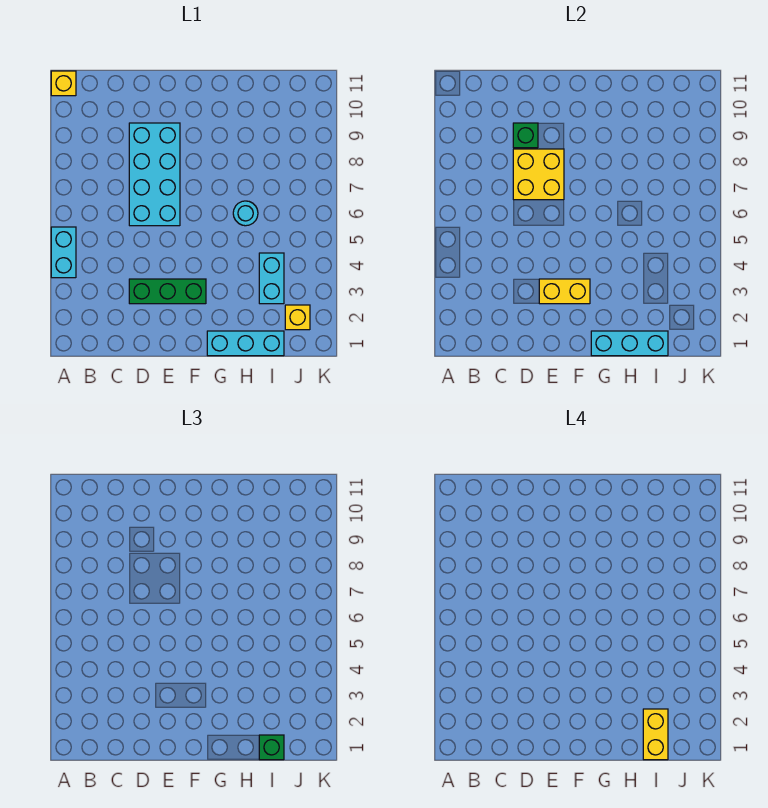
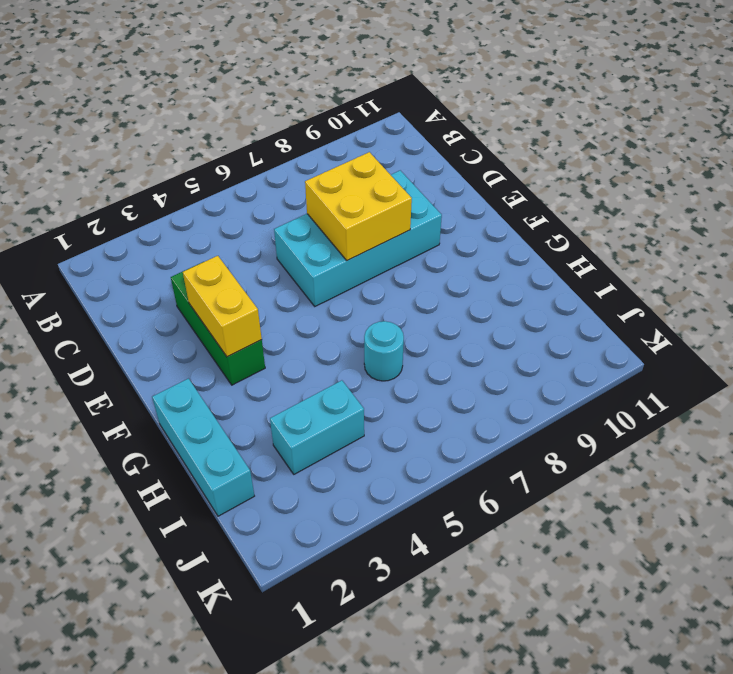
none -> cyan 1x2 brick [51,227,76,278]
none -> yellow 1x1 brick [51,71,76,96]
none -> yellow 1x1 brick [285,305,310,330]

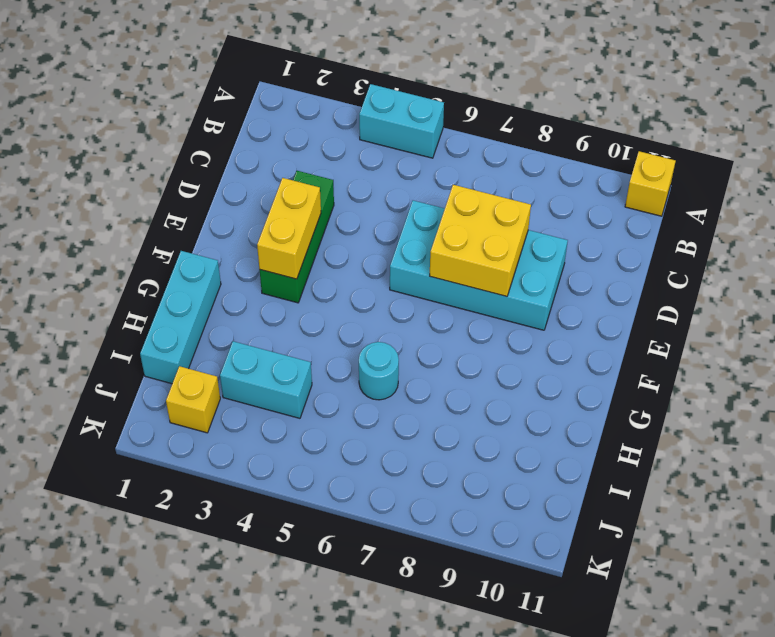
none -> green 1x1 brick [513,123,538,148]
none -> cyan 1x3 brick [591,331,668,356]
none -> green 1x1 brick [259,735,284,760]

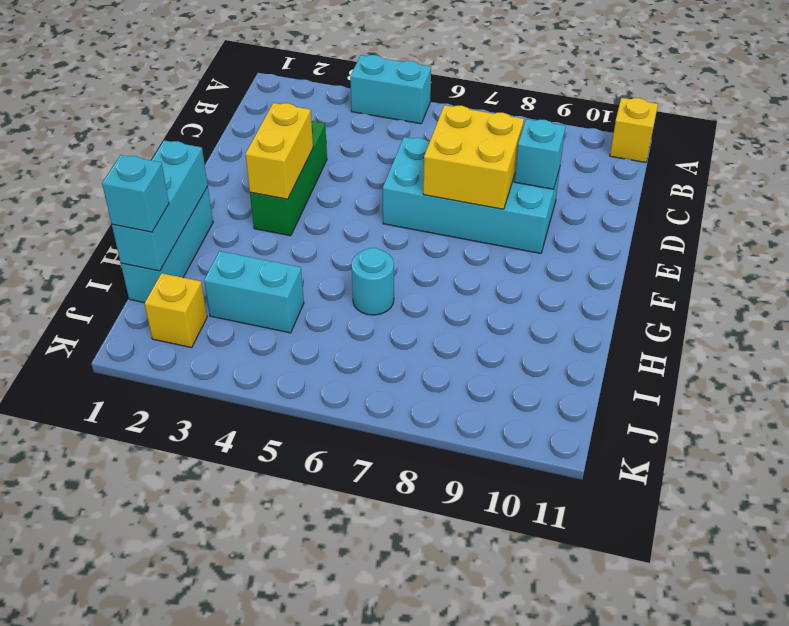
cyan 1x1 brick [514,119,565,189] -> green 1x1 brick [513,123,538,148]
cyan 1x1 brick [102,155,169,232] -> green 1x1 brick [259,735,284,760]
none -> yellow 1x2 brick [643,709,668,760]

